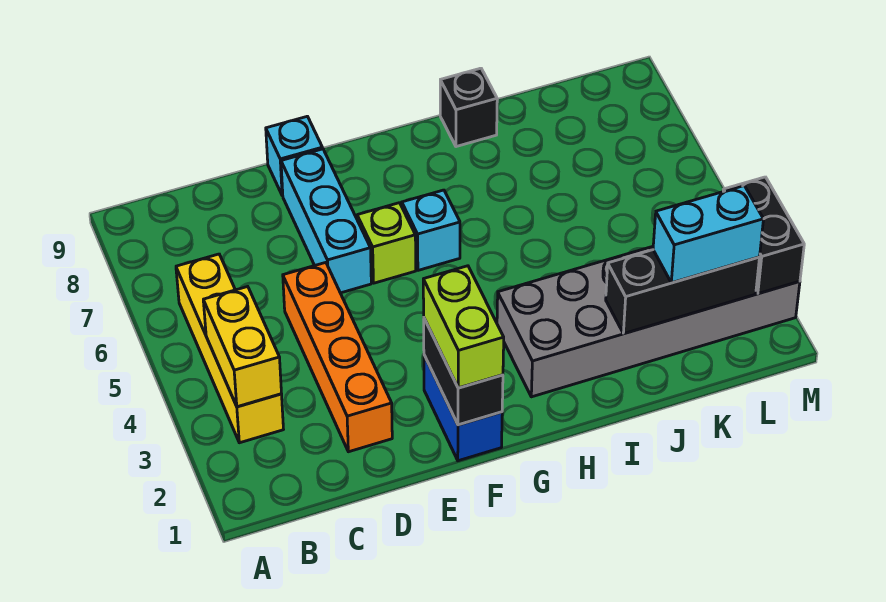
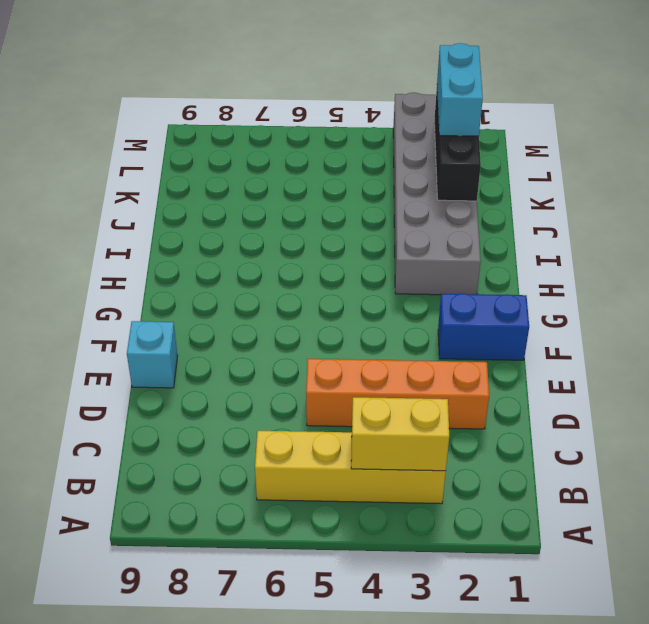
none -> cyan 1x3 brick [281,149,371,293]
none -> lime 1x1 brick [357,203,416,283]
none -> cyan 1x1 brick [402,190,460,270]

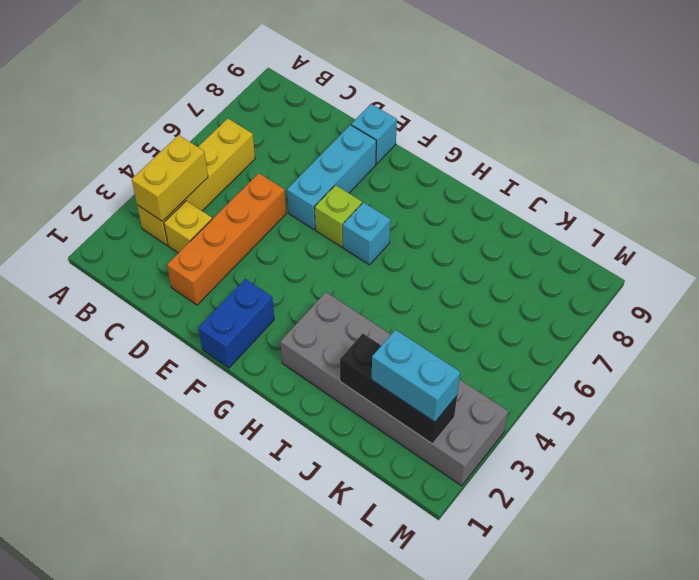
yellow 1x1 brick [164,201,212,253] -> none
none -> black 1x1 brick [440,68,497,147]
none -> black 1x2 brick [424,319,503,425]
none -> black 1x2 brick [723,177,804,293]

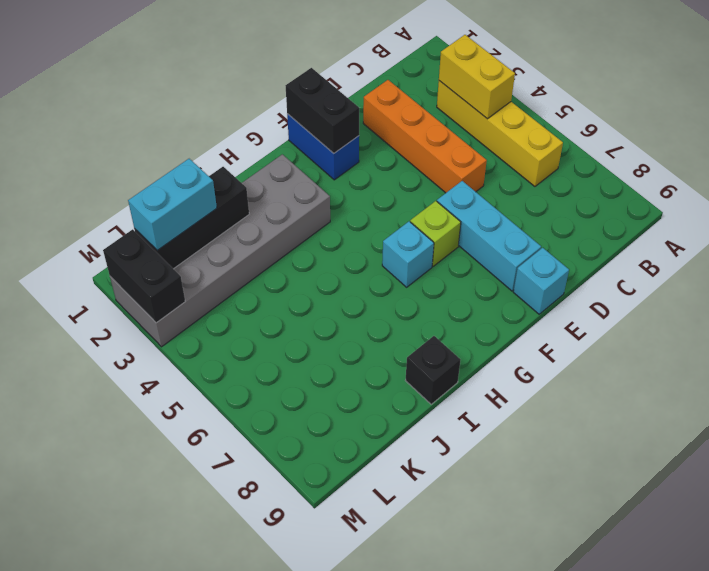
none -> lime 1x2 brick [423,266,504,388]

